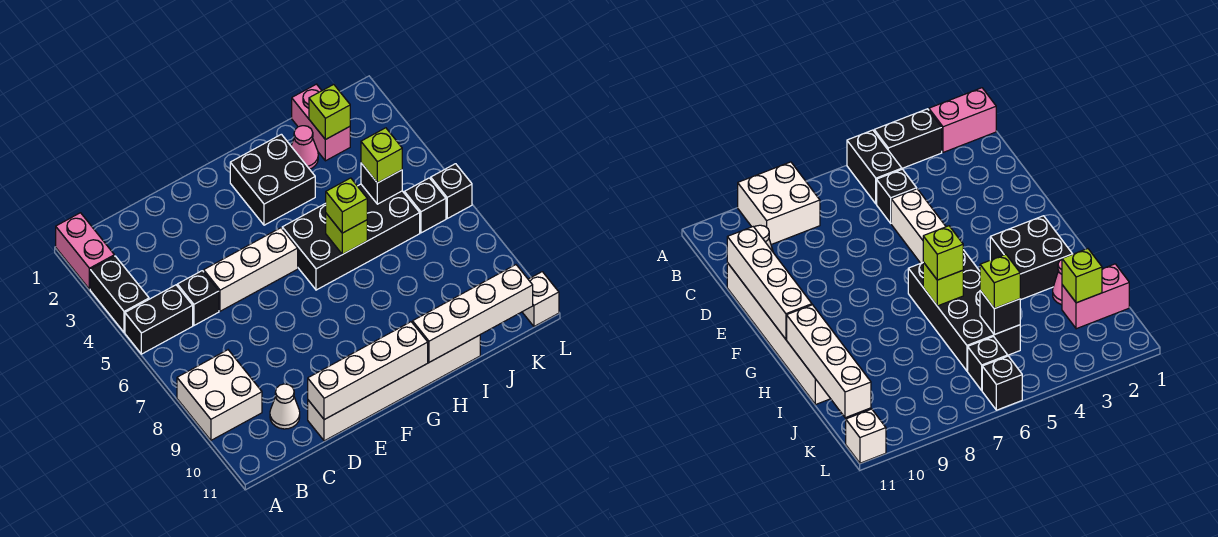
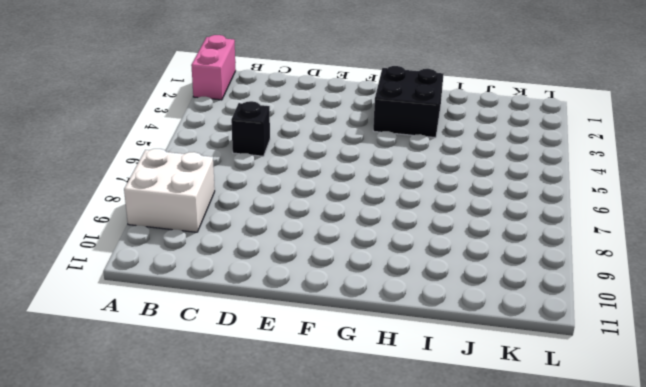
none -> black 1x2 brick [90,256,149,333]
none -> black 1x2 brick [125,285,193,354]
none -> white 1x1 cone [270,384,300,429]

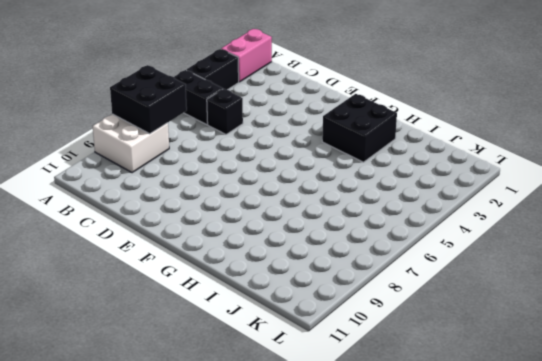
black 2x2 brick [110,65,187,134] -> none
none -> white 1x1 cone [270,384,300,429]
none -> white 1x3 brick [204,228,298,311]
none -> white 1x6 brick [308,335,480,441]

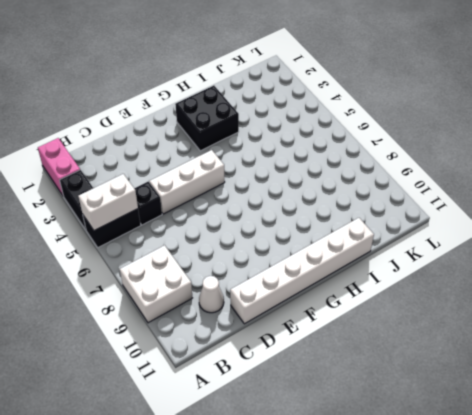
white 1x2 brick [78,174,138,230] -> none
none -> black 2x4 brick [282,184,420,290]
none -> pink 1x1 cone [291,126,318,169]
none -> pink 1x2 brick [292,84,350,161]

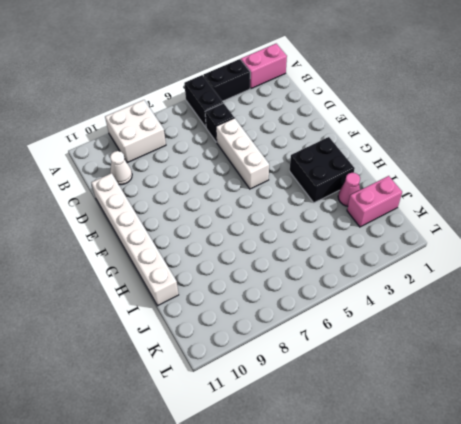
none -> black 2x4 brick [282,184,420,290]
none -> black 1x1 brick [404,178,446,233]
none -> black 1x1 brick [431,164,472,218]

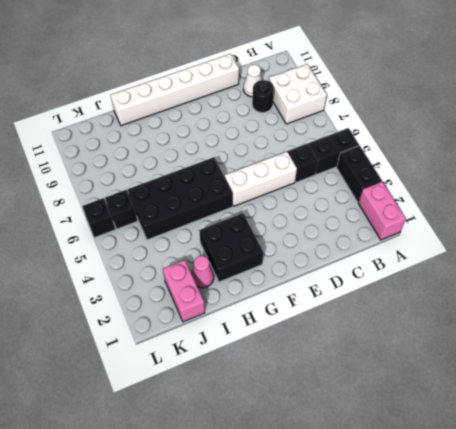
black 1x1 round brick [252,80,274,113] -> none
none -> white 1x1 brick [522,272,559,326]
none -> white 1x4 brick [308,322,428,420]
none -> lime 1x1 brick [326,214,367,254]

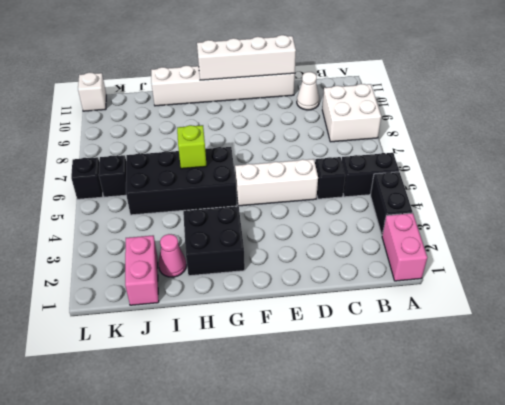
none -> white 1x4 brick [413,265,533,362]
none -> lime 1x1 brick [309,84,350,140]
none -> black 1x1 brick [361,163,402,204]

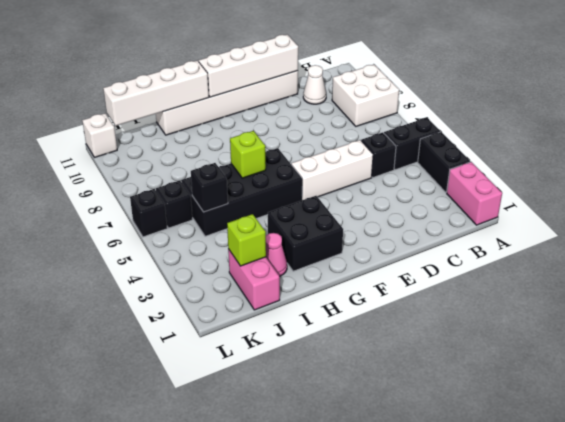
none -> lime 1x1 brick [326,178,367,233]
none -> lime 1x1 brick [361,128,402,183]

